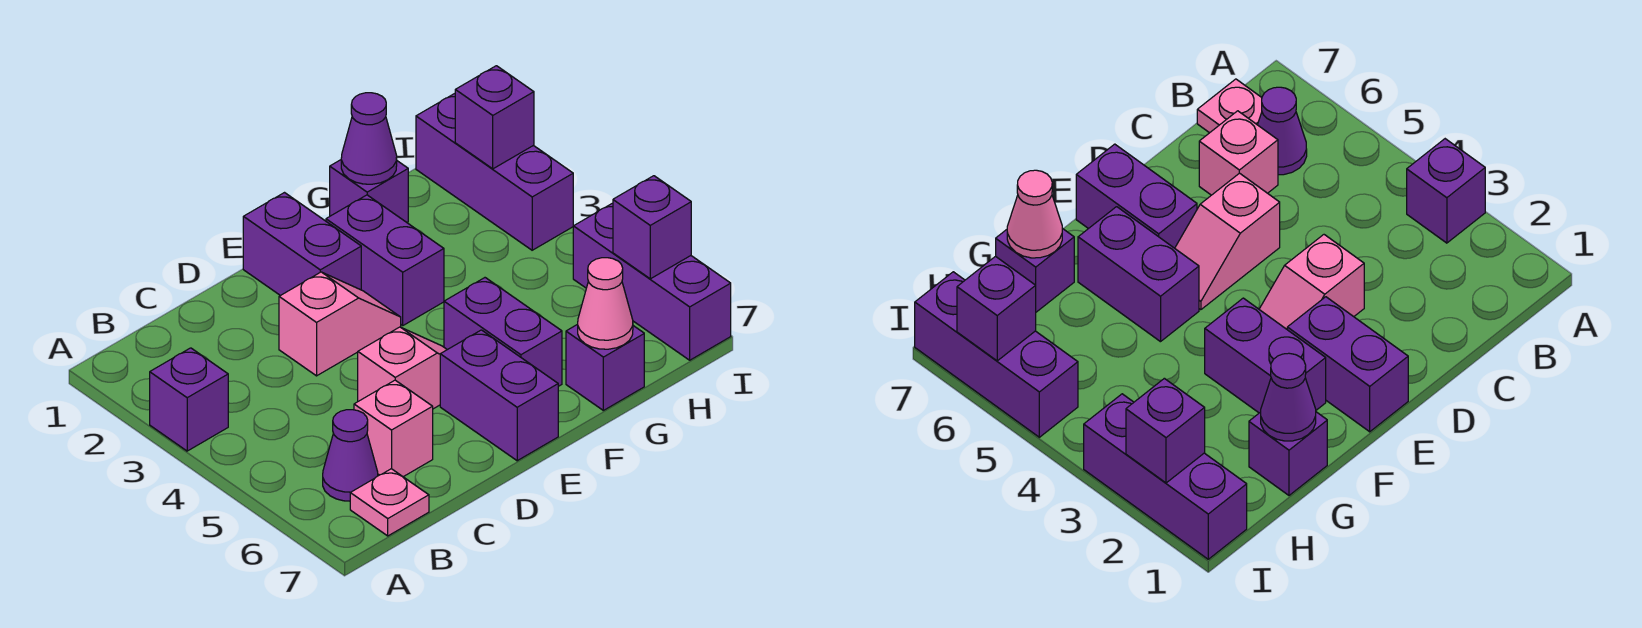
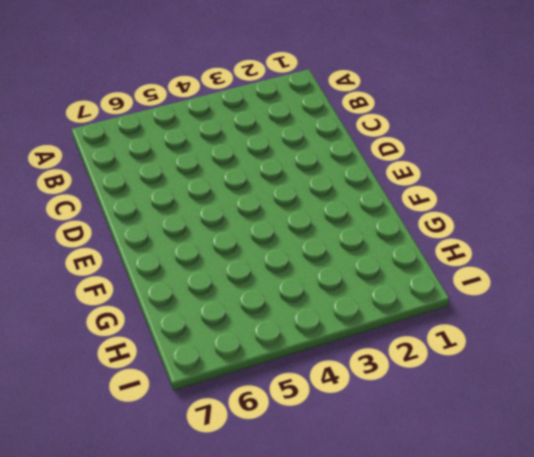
none -> purple 1x1 brick [150,348,228,451]
none -> purple 1x1 cone [323,410,378,501]
none -> pink 1x1 plate [350,469,429,536]

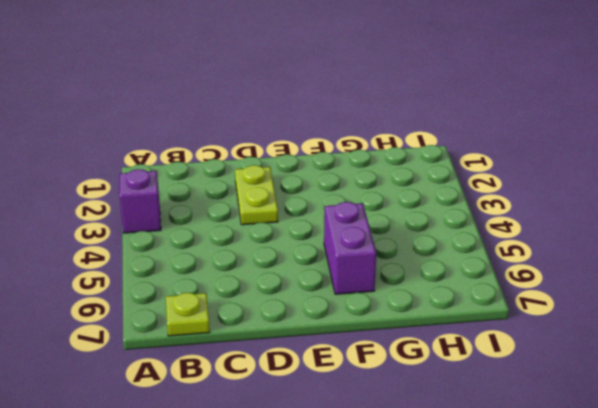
lime 1x1 plate [166,293,210,336] -> pink 1x1 plate [350,469,429,536]
lime 1x2 plate [235,165,278,225] -> pink 1x2 slope [279,272,401,376]
none -> purple 1x1 cone [323,410,378,501]
none -> pink 1x1 brick [354,380,433,477]
none -> pink 1x2 slope [358,327,447,409]

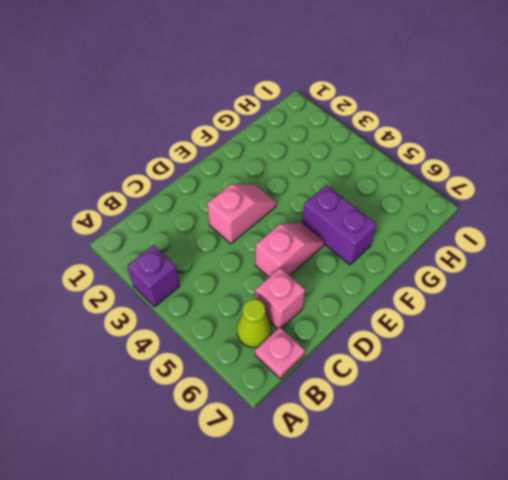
lime 1x1 cone [237,299,271,347] -> purple 1x1 cone [323,410,378,501]
none -> purple 1x2 brick [243,193,361,296]
none -> purple 1x2 brick [440,330,558,461]
none -> purple 1x2 brick [326,195,444,325]

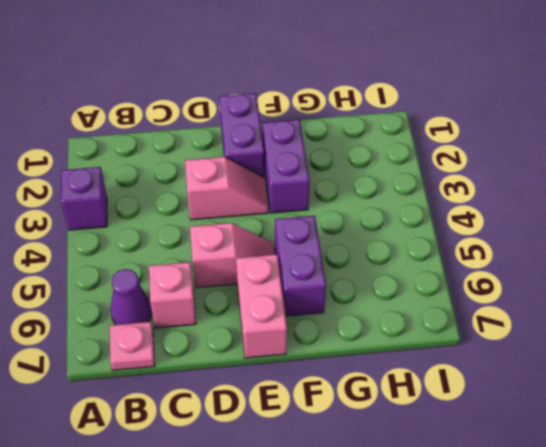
pink 1x2 brick [236,255,287,358] -> purple 1x2 brick [440,330,558,461]
none -> purple 1x1 brick [330,160,408,222]
none -> purple 1x1 brick [566,324,644,410]
none -> purple 1x3 brick [416,94,573,250]

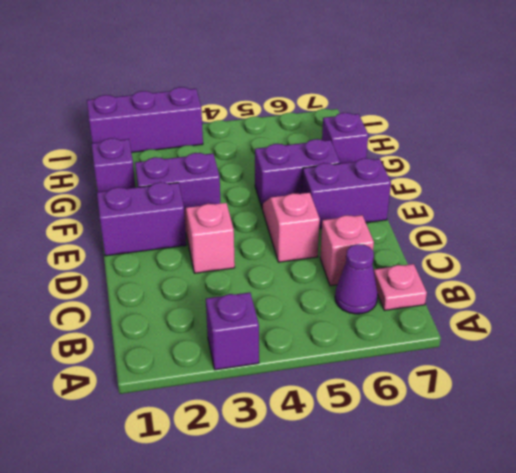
none -> purple 1x3 brick [573,203,731,360]
none -> purple 1x1 cone [341,93,397,184]
none -> pink 1x1 cone [578,258,633,349]

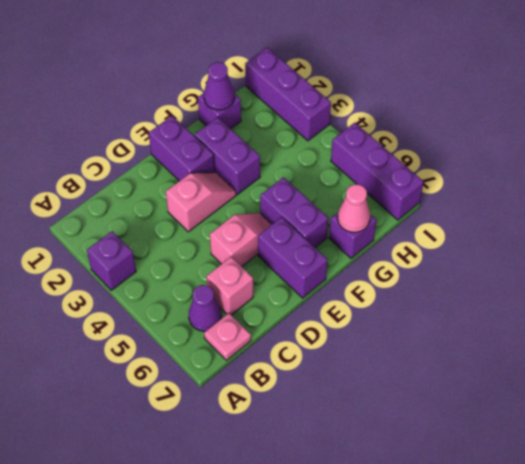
none -> purple 1x1 brick [455,66,534,169]
none -> purple 1x1 brick [613,176,691,279]

